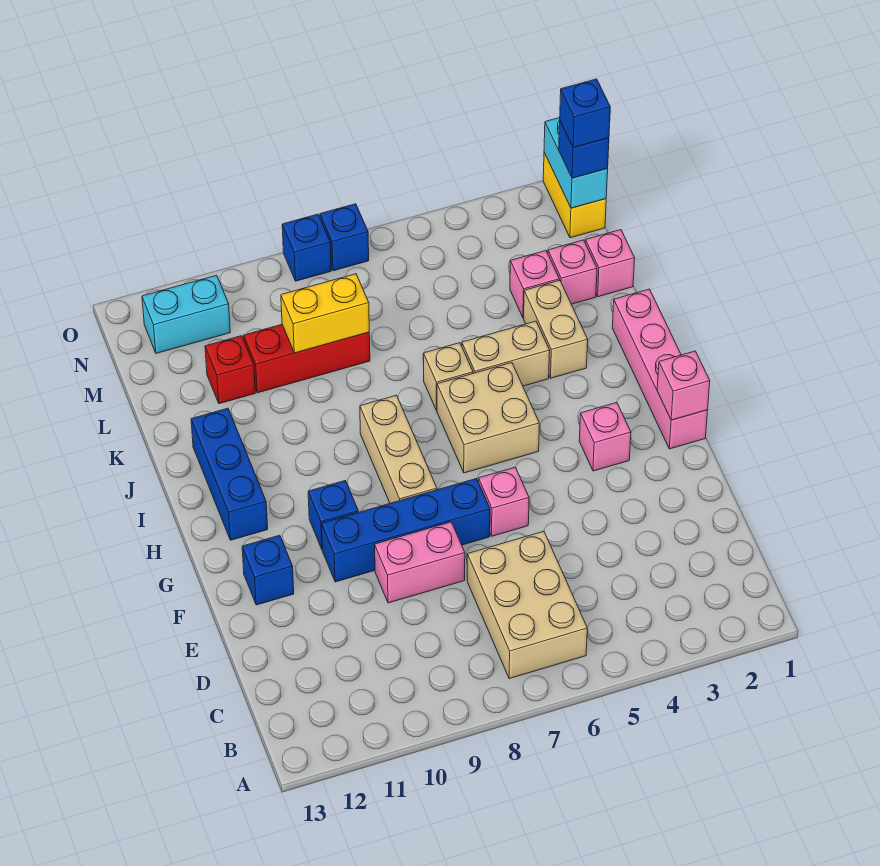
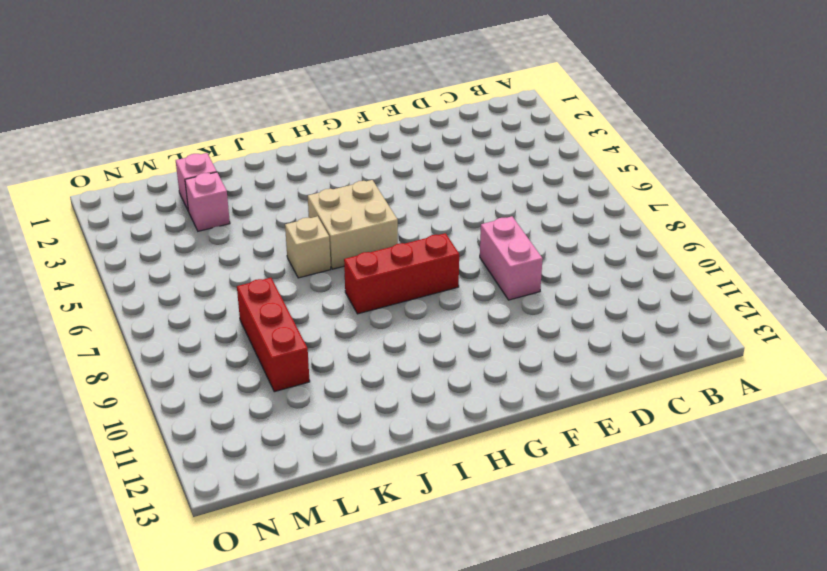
red 1x3 brick [344,233,459,314] -> tan 1x3 brick [360,395,437,503]
none -> tan 2x3 brick [467,531,587,679]
none -> pink 1x1 brick [479,467,529,536]
none -> blue 1x4 brick [322,479,490,582]

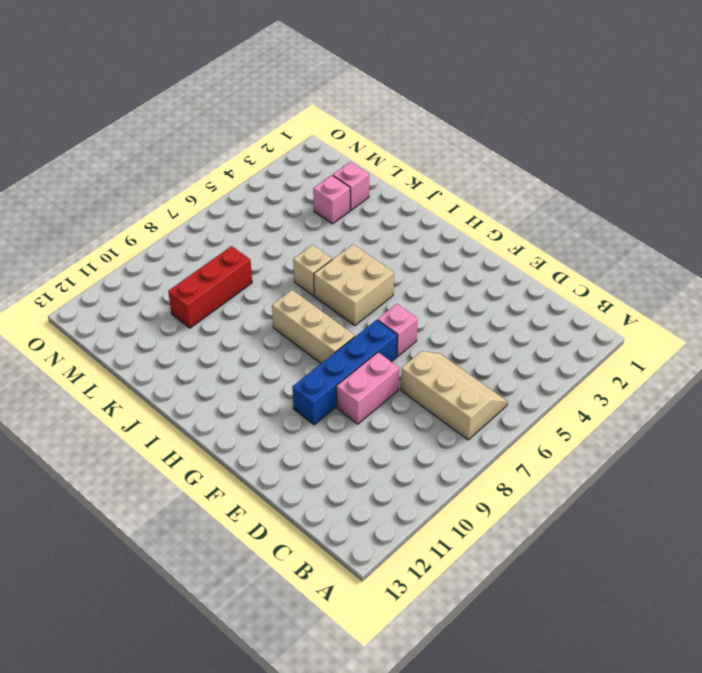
tan 2x3 slope [401,351,508,440] -> tan 2x3 brick [467,531,587,679]
none -> blue 1x1 brick [242,535,294,605]
none -> pink 1x4 brick [612,289,708,449]
none -> pink 1x1 brick [579,402,631,471]

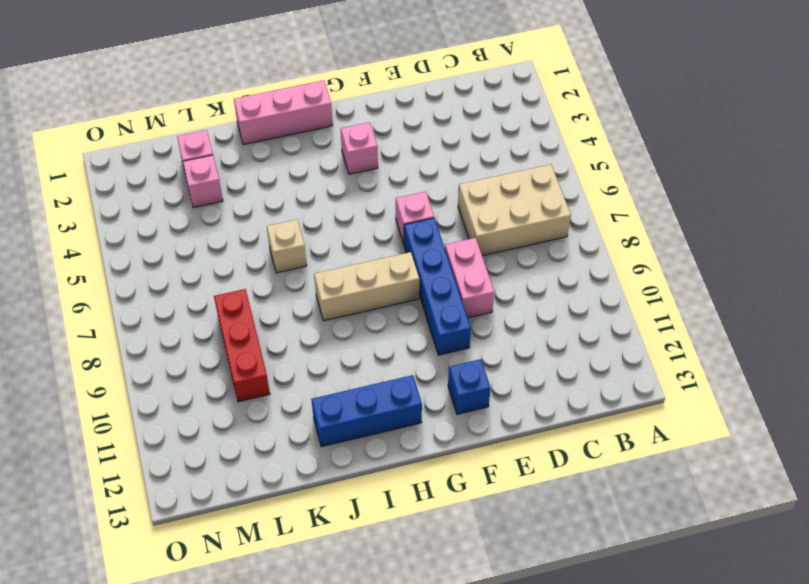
pink 1x3 brick [234,80,333,145] -> pink 1x4 brick [612,289,708,449]
none -> blue 1x1 brick [308,481,358,549]
none -> tan 2x2 brick [437,363,539,473]
none -> tan 1x2 brick [524,280,588,378]

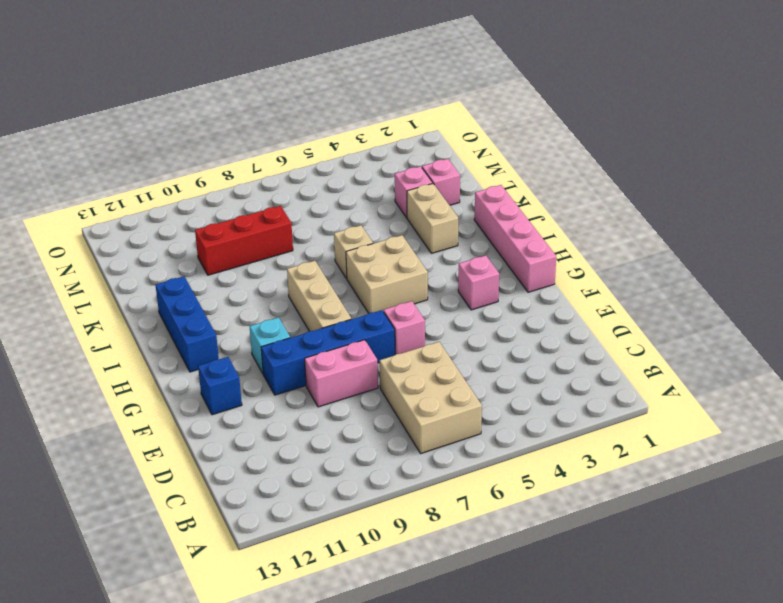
cyan 1x1 brick [250,317,290,373] -> blue 1x1 brick [308,481,358,549]
none -> tan 1x2 brick [462,321,550,386]
none -> pink 1x1 brick [585,230,635,297]
none -> red 1x1 brick [205,336,255,404]

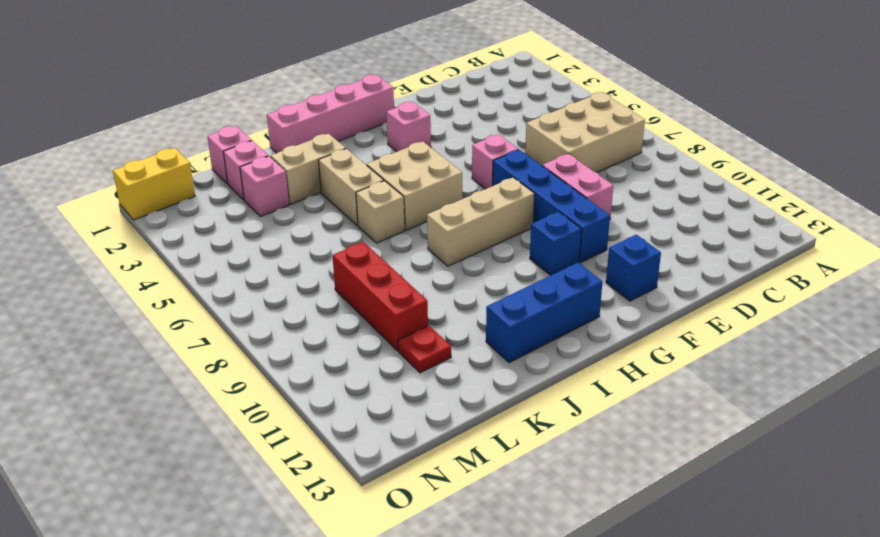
red 1x1 plate [398,326,451,373] -> red 1x1 brick [205,336,255,404]
none -> cyan 1x2 brick [142,275,230,353]
none -> blue 1x1 brick [320,204,369,271]
none -> blue 1x1 brick [282,214,331,281]

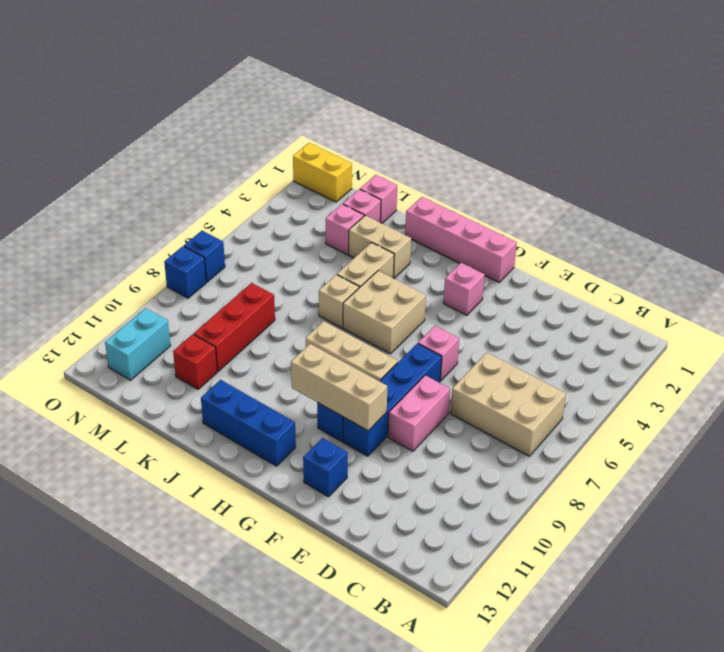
tan 1x3 brick [291,344,387,431] -> none
none -> pink 1x1 brick [657,351,710,420]
none -> yellow 1x2 brick [281,274,369,353]
none -> cyan 1x2 brick [544,118,608,208]

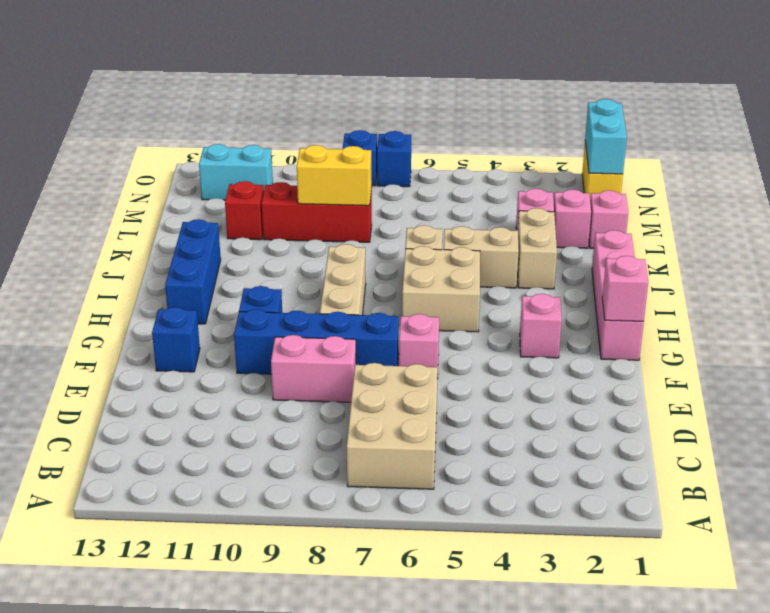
none -> blue 1x1 brick [559,122,609,178]
none -> blue 1x1 brick [560,79,610,148]

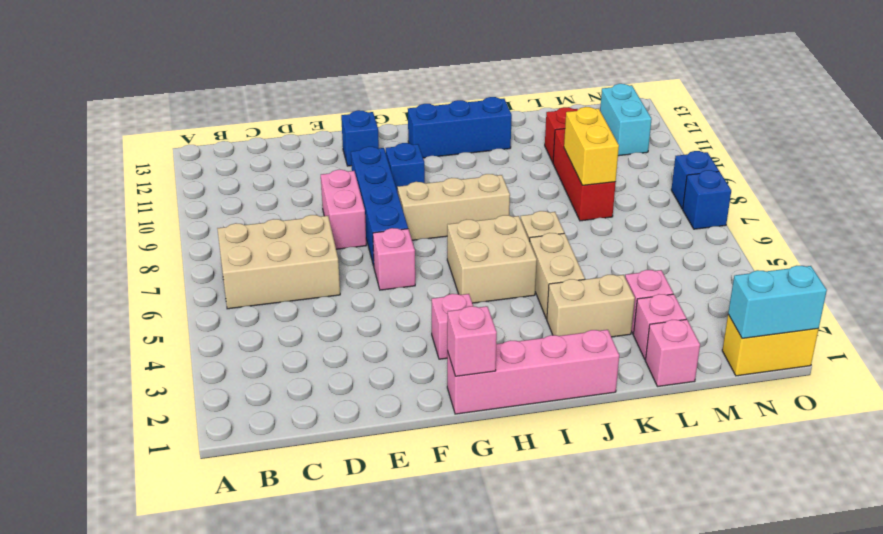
none -> blue 1x1 brick [559,122,609,178]
none -> blue 1x1 brick [560,79,610,148]

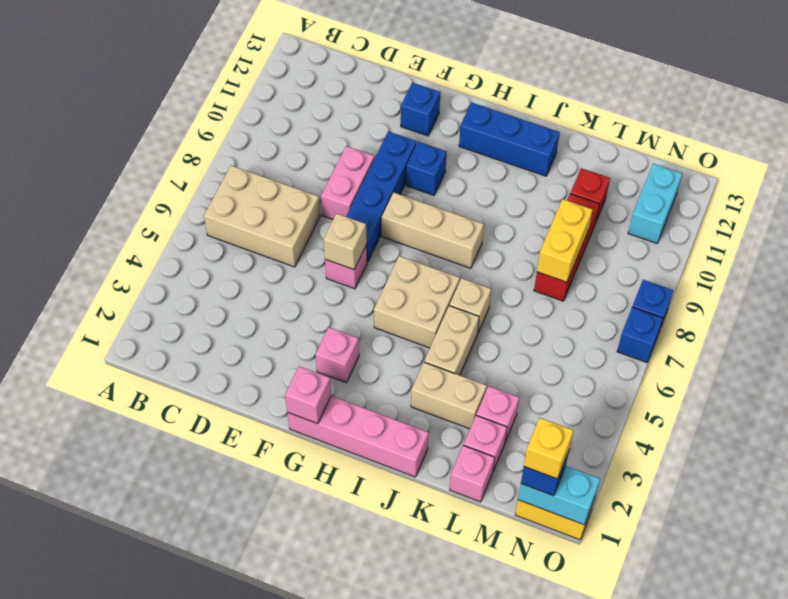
tan 1x1 brick [324,213,367,270] -> none
yellow 1x1 brick [524,418,574,479] -> blue 1x1 brick [560,79,610,148]

